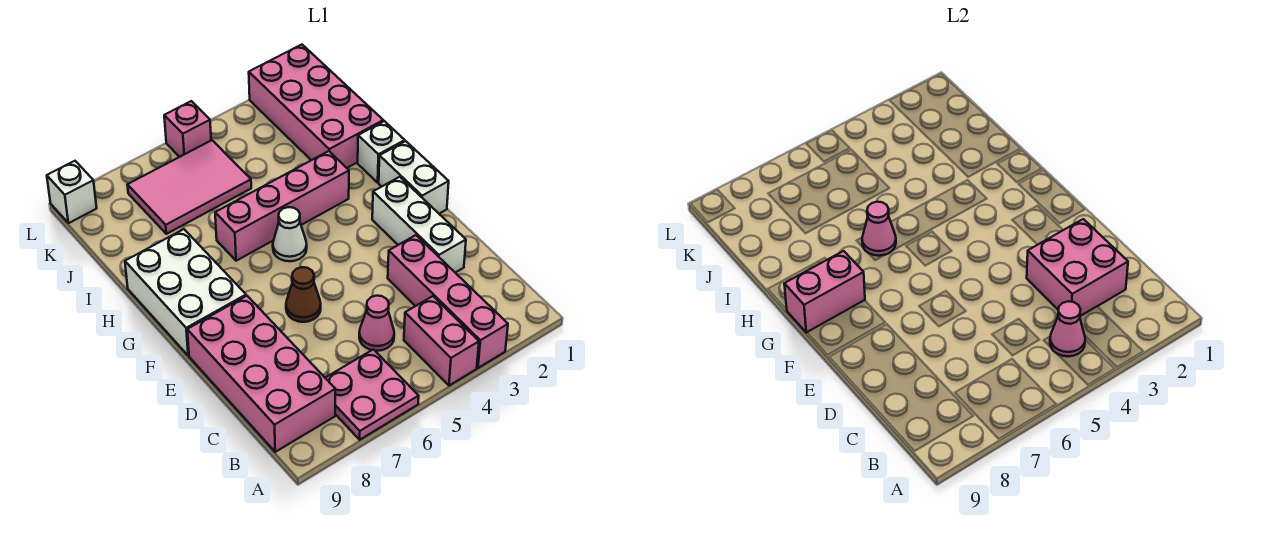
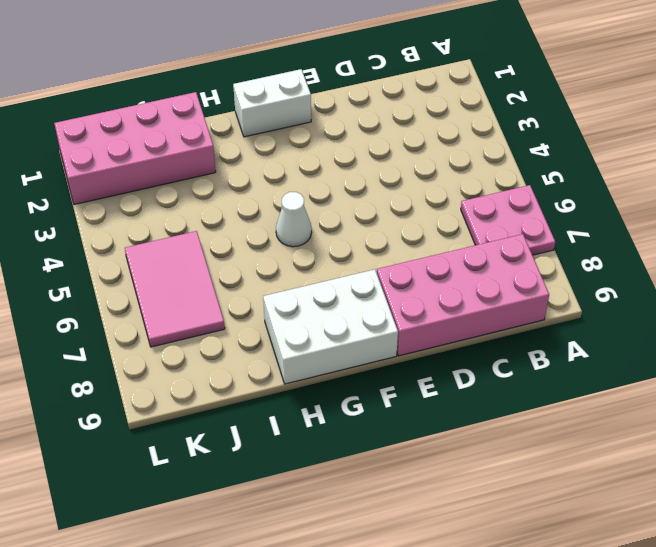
none -> pink 1x4 brick [388,235,508,368]
none -> pink 1x2 brick [404,296,479,386]
none -> pink 1x1 cone [359,296,394,351]

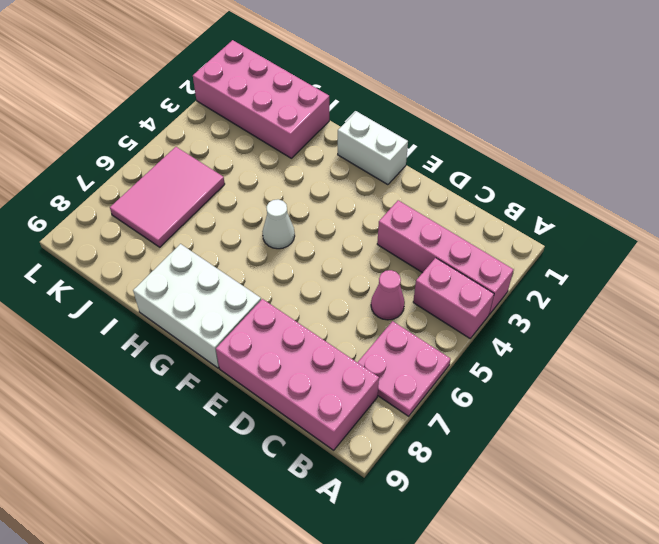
none -> white 1x3 brick [372,177,466,273]
none -> brown 1x1 cone [286,267,321,322]
none -> white 1x1 brick [358,121,405,183]

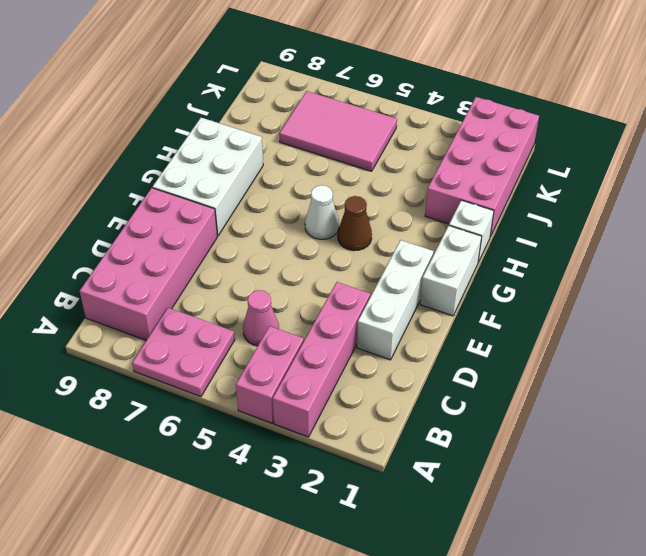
brown 1x1 cone [338,196,372,251] -> brown 1x1 cone moved to [286,267,321,322]
none -> pink 1x4 brick [215,151,349,261]
none -> pink 1x1 brick [164,101,211,157]
none -> white 1x1 brick [47,161,97,223]

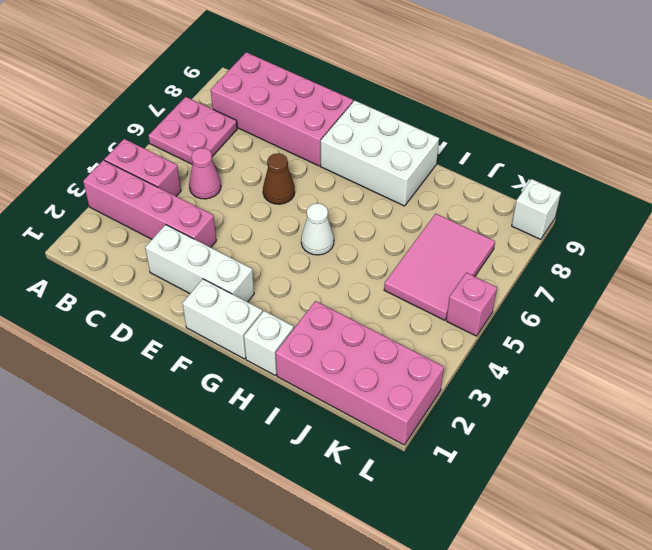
none -> pink 1x4 brick [215,151,349,261]
none -> pink 1x1 cone [1050,301,1085,356]
none -> pink 2x2 brick [1027,219,1128,316]

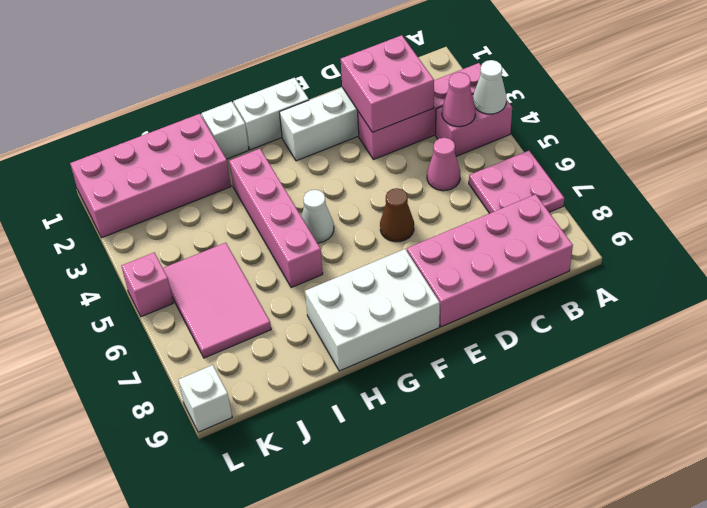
white 1x1 cone [473,60,507,114] -> none
none -> pink 1x2 brick [784,251,865,333]
none -> pink 1x1 cone [862,202,896,256]

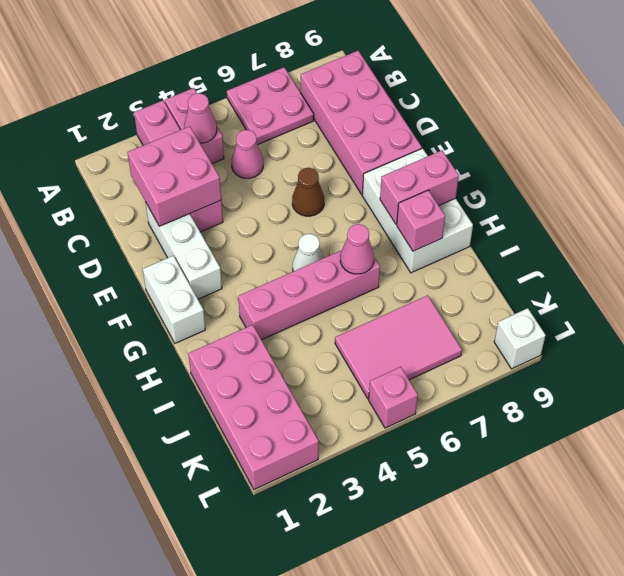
pink 1x1 brick [397,190,445,251] -> none
none -> white 1x1 brick [358,121,405,183]

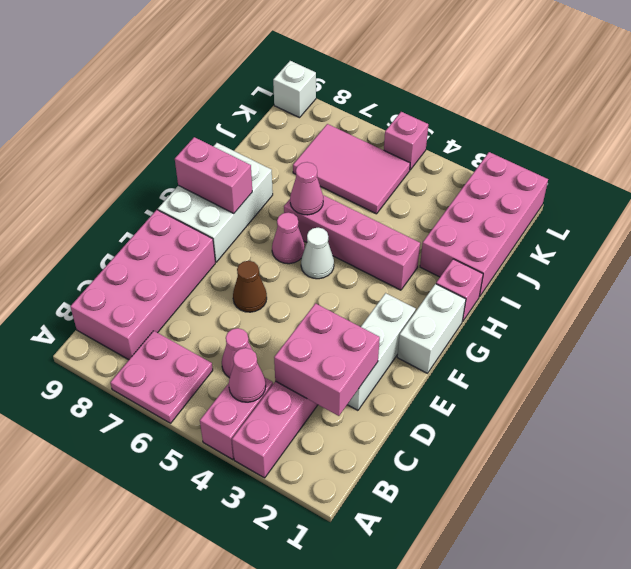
pink 1x1 cone [272,213,305,264] -> none
pink 1x1 brick [436,259,483,322] -> white 1x1 brick [358,121,405,183]

